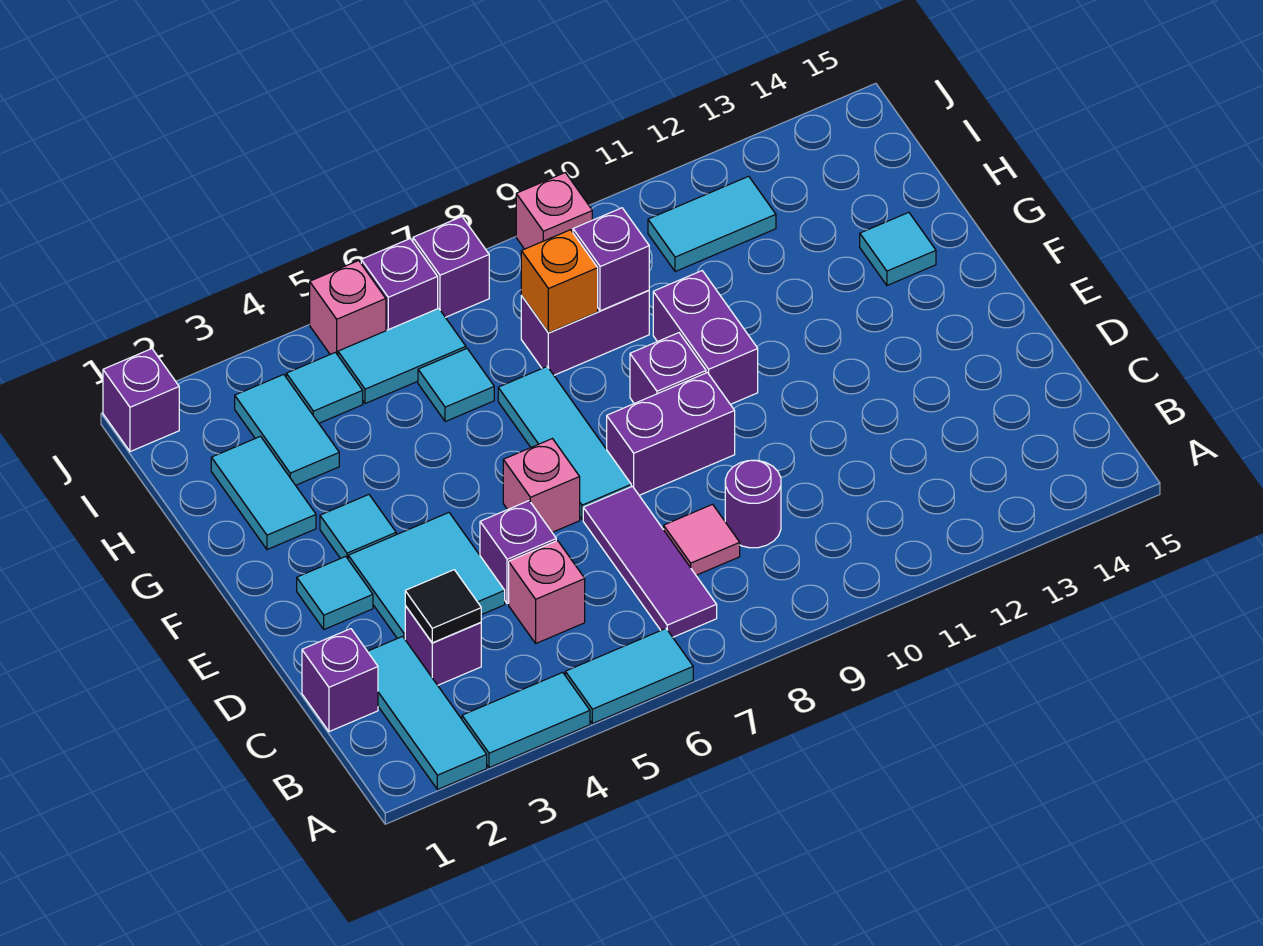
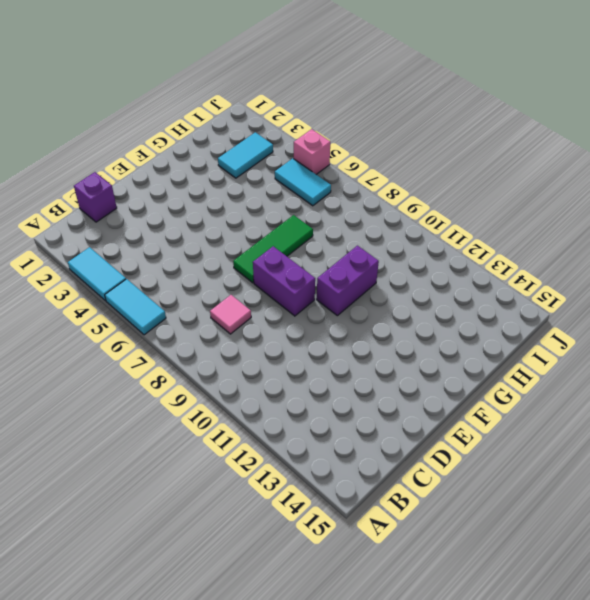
green 1x3 tile [233,215,313,283] -> cyan 1x3 tile [498,367,631,520]
none -> cyan 1x3 tile [367,636,487,790]
none -> purple 1x3 tile [583,486,717,637]
none -> purple 1x1 brick [405,606,481,685]
none -> pink 1x1 brick [509,541,585,643]

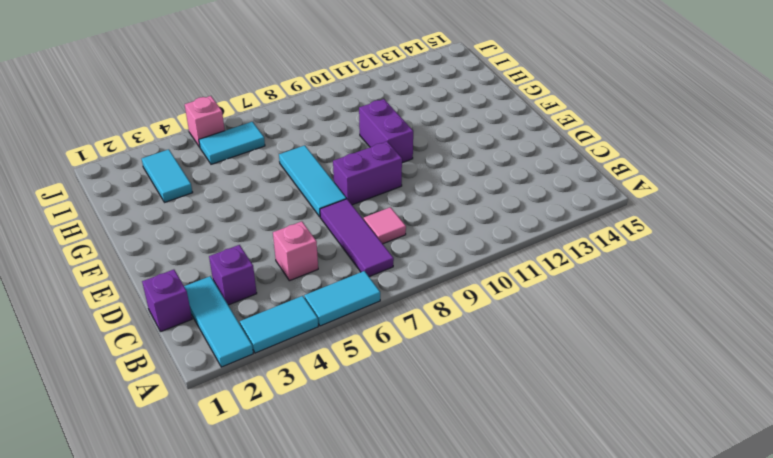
none -> purple 1x1 round brick [725,460,781,548]
none -> cyan 2x2 tile [348,513,505,639]
none -> purple 1x1 brick [480,501,556,604]
none -> cyan 1x1 tile [297,556,373,629]

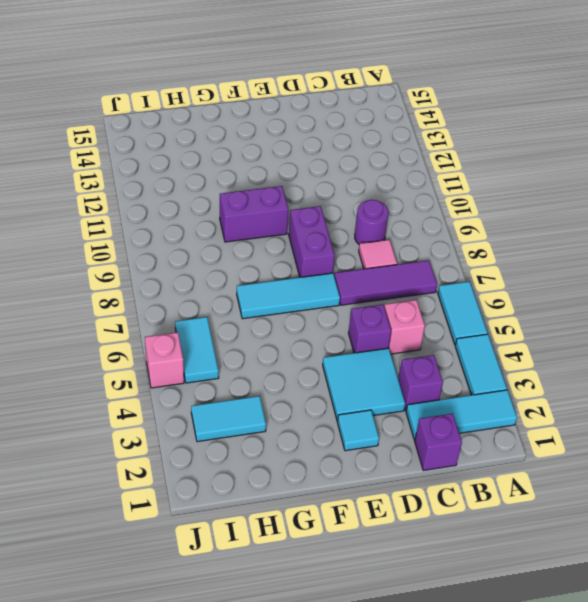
none -> pink 1x1 brick [503,439,580,532]
none -> cyan 1x1 tile [320,495,396,559]
none -> purple 1x1 brick [630,333,706,404]
none -> cyan 1x2 tile [211,436,316,550]

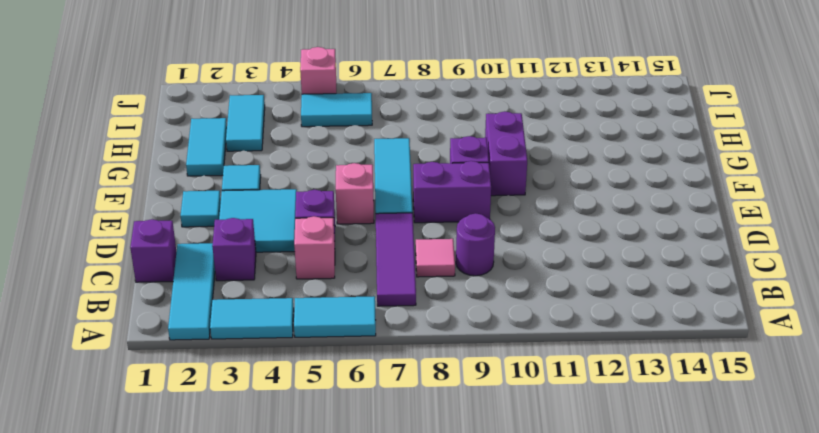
none -> cyan 1x1 tile [860,212,936,285]
none -> cyan 1x1 tile [418,349,494,422]
none -> purple 1x2 brick [521,291,649,375]
none -> cyan 1x1 tile [286,352,363,423]

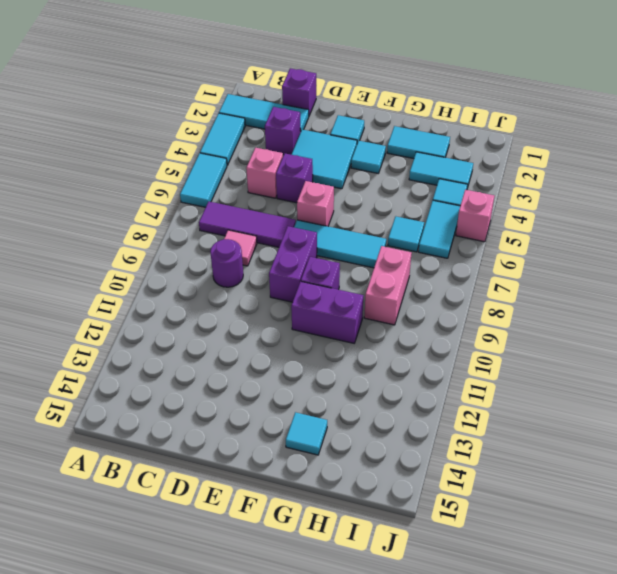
pink 1x2 brick [364,246,411,325] -> purple 1x2 brick [521,291,649,375]
none -> cyan 1x2 tile [648,176,776,272]
none -> purple 1x1 brick [103,349,179,452]
none -> purple 1x1 brick [361,239,438,331]
none -> purple 1x1 brick [413,217,489,317]

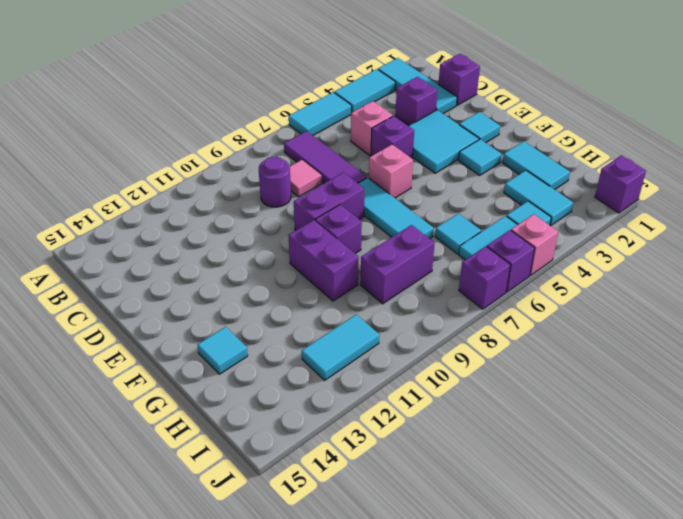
none -> pink 1x1 brick [516,173,592,249]
none -> black 1x1 tile [405,570,481,643]
none -> orange 1x1 brick [521,230,598,333]
none -> purple 1x1 brick [573,208,649,311]

